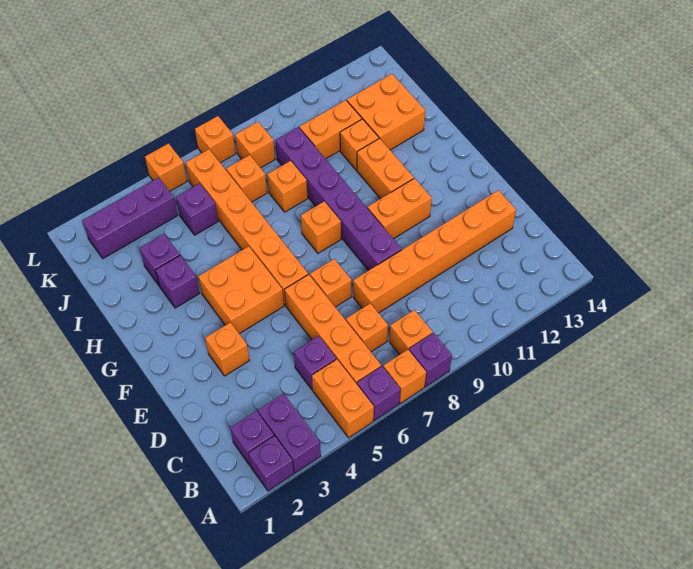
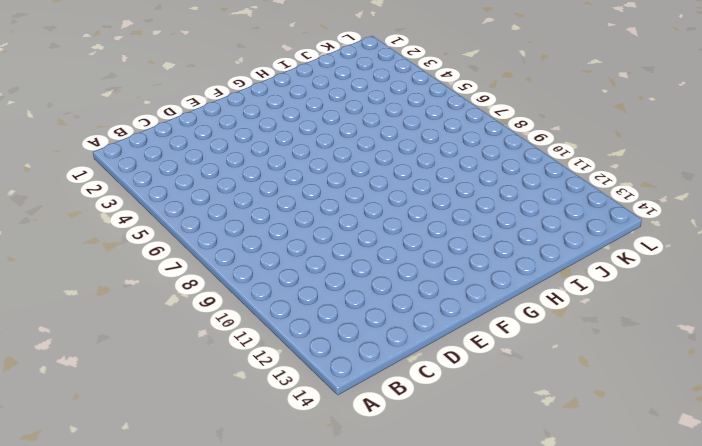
none -> purple 1x1 brick [248,436,294,491]
none -> purple 1x2 brick [258,393,321,473]
none -> orange 1x2 brick [312,359,374,438]
none -> purple 1x1 brick [357,366,400,420]

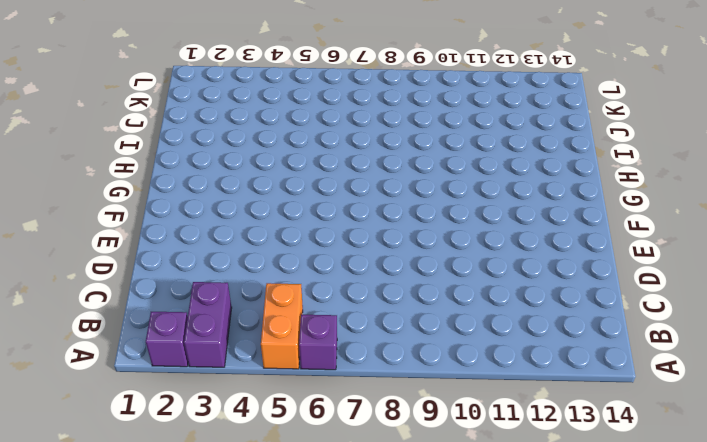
none -> orange 1x1 brick [383,350,426,403]
none -> purple 1x1 brick [409,333,452,387]
none -> purple 1x1 brick [230,411,274,465]
none -> orange 1x4 brick [285,274,381,384]

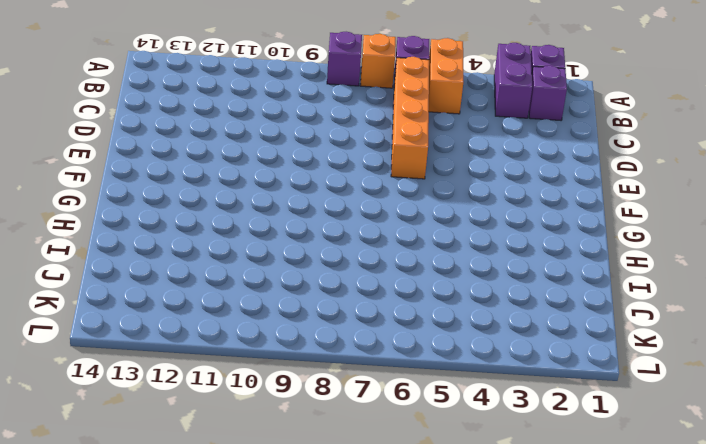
none -> orange 1x1 brick [389,310,433,355]
none -> purple 1x1 brick [294,336,336,390]
none -> orange 1x1 brick [346,303,388,352]
none -> orange 1x6 brick [353,190,516,313]

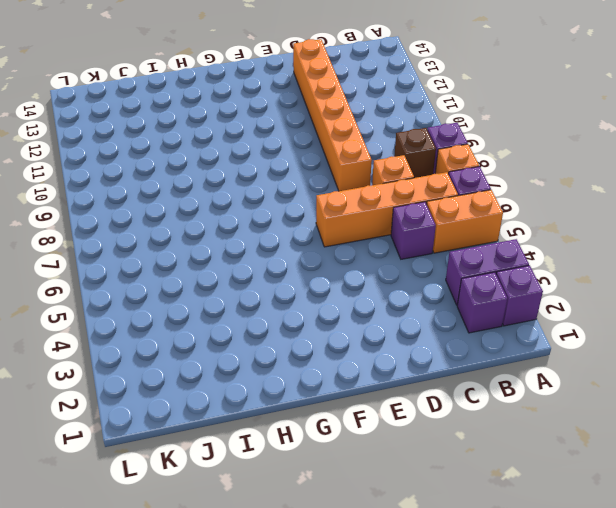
brown 1x1 brick [394,128,436,178] -> orange 1x1 brick [389,310,433,355]
none -> orange 1x1 brick [205,322,250,376]
none -> orange 1x1 brick [310,259,351,307]
none -> purple 1x6 brick [276,127,401,271]
none -> orange 2x2 brick [198,246,284,334]

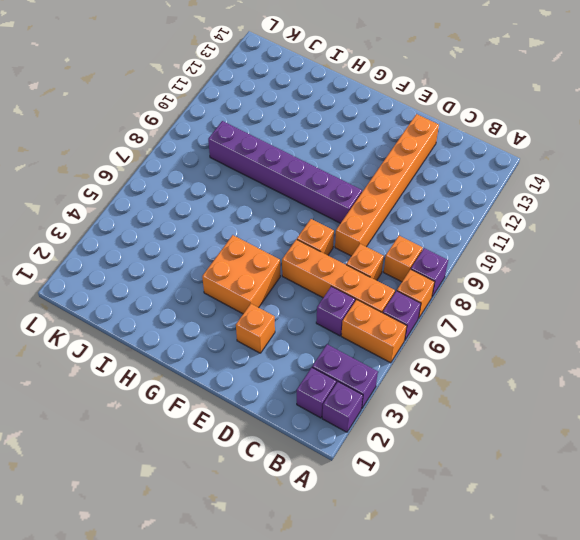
none -> orange 1x6 brick [185,149,308,305]
none -> orange 1x2 brick [368,178,432,239]
none -> orange 1x1 brick [301,201,341,253]
none -> orange 1x2 brick [357,138,414,199]

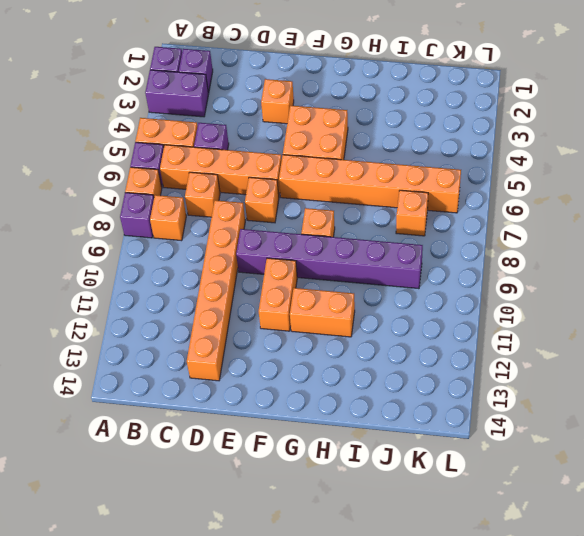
none -> purple 1x1 brick [156,255,200,308]
none -> purple 1x1 brick [140,234,180,285]
none -> orange 1x1 brick [267,161,308,212]
none -> orange 1x1 brick [340,119,379,170]

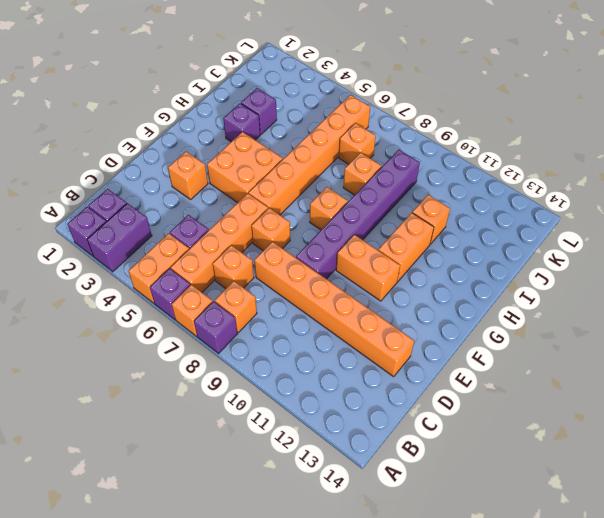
none -> orange 2x2 brick [347,74,425,150]
none -> purple 1x1 brick [176,183,218,235]
none -> orange 1x2 brick [300,100,362,159]
none -> purple 1x3 brick [82,177,178,259]

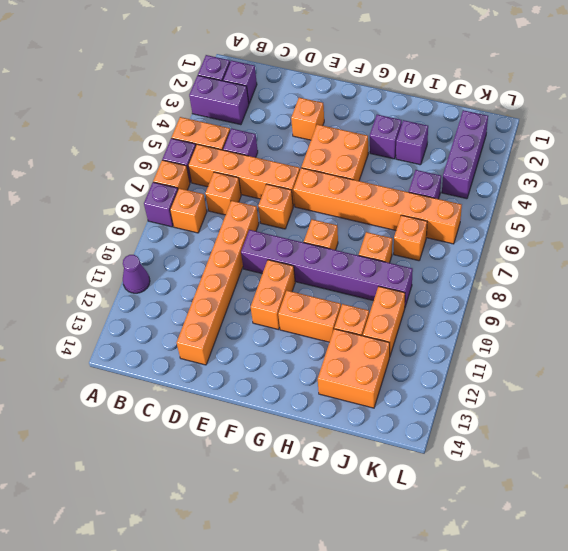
purple 1x1 cone [123,255,150,293] -> none
none -> orange 1x1 brick [235,122,275,168]
none -> orange 1x1 brick [145,143,187,191]
none -> orange 1x1 brick [195,116,236,163]

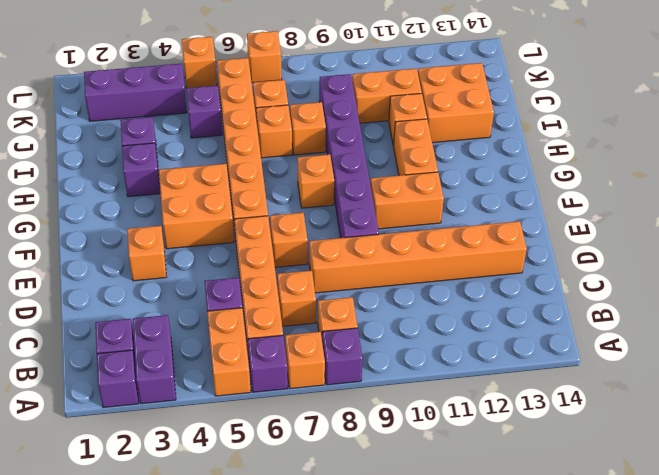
orange 1x1 brick [256,105,292,158] -> orange 1x1 brick moved to [235,122,275,168]

